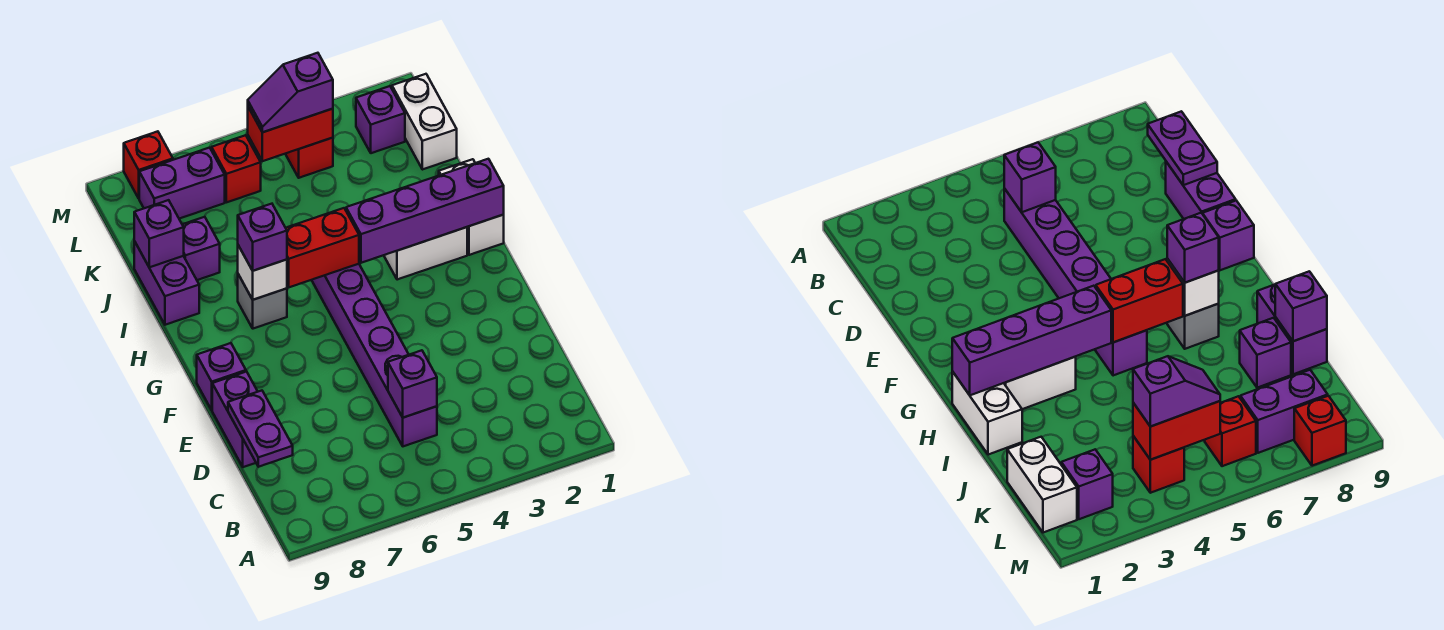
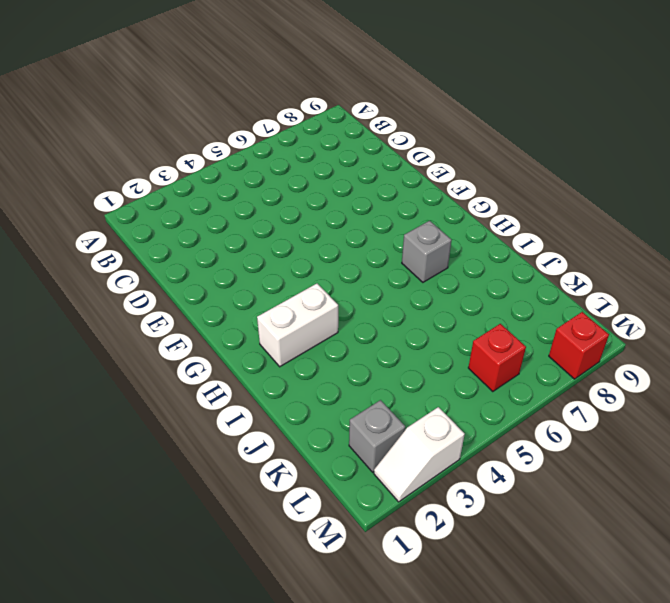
grey 1x1 brick [349,400,405,472] -> purple 1x1 brick [356,86,405,153]
white 1x2 slope [374,407,465,502] -> none
none -> purple 1x6 brick [312,264,437,446]
none -> purple 1x2 brick [212,371,258,467]
none -> purple 1x1 brick [197,343,246,410]

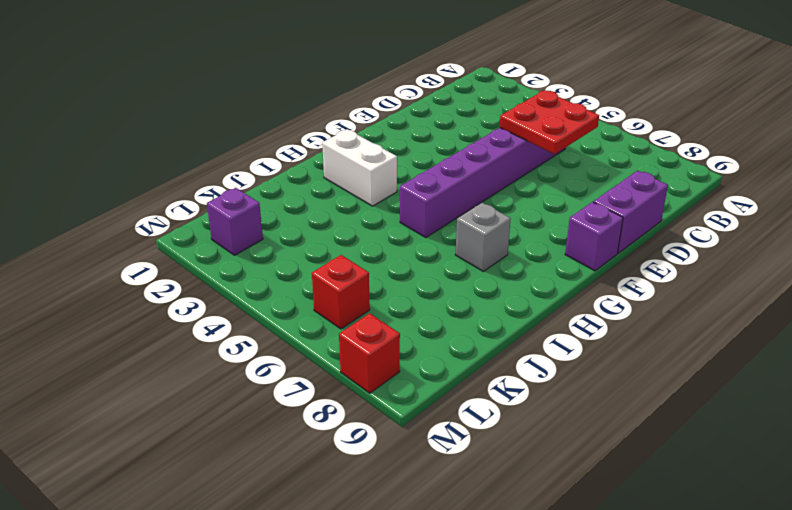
red 2x2 plate [500,91,599,154] -> purple 1x1 brick [388,350,437,418]
none -> white 1x2 brick [439,159,504,255]
none -> purple 1x2 brick [134,241,199,325]
none -> purple 1x1 brick [182,217,220,280]

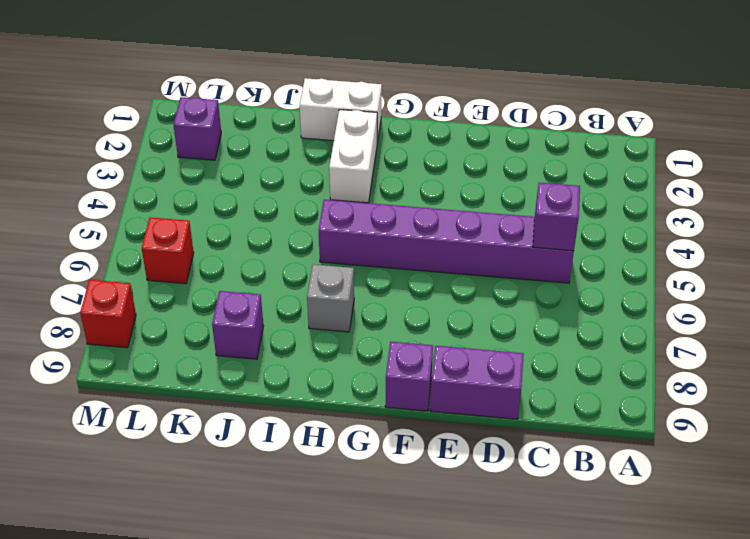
none -> purple 1x2 brick [134,241,199,325]
none -> white 1x2 brick [392,74,457,170]
none -> red 1x1 brick [286,138,333,178]

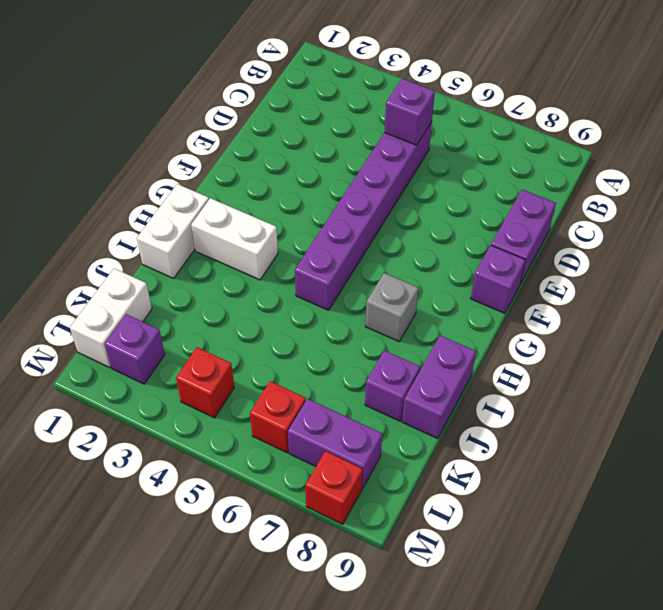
none -> purple 1x2 plate [228,391,293,467]
none -> purple 1x4 brick [346,159,504,263]
none -> red 1x2 brick [286,208,359,287]

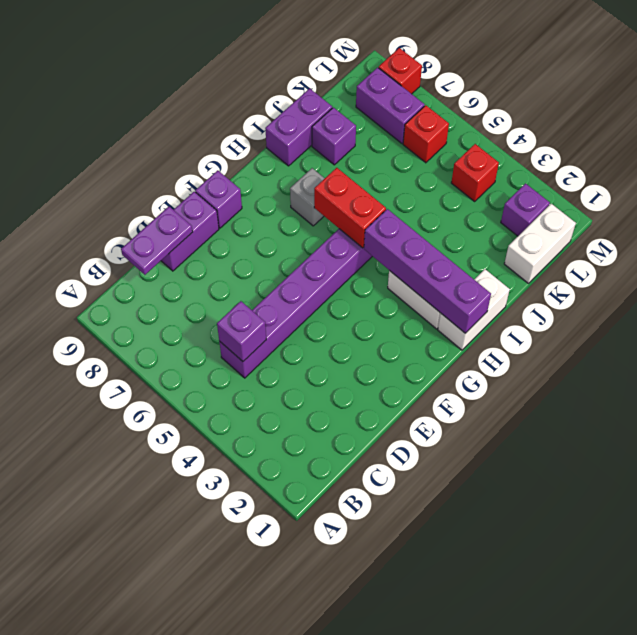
none -> white 1x1 brick [238,245,287,300]
none -> purple 1x1 brick [134,200,184,267]
none -> red 1x2 brick [248,107,333,161]

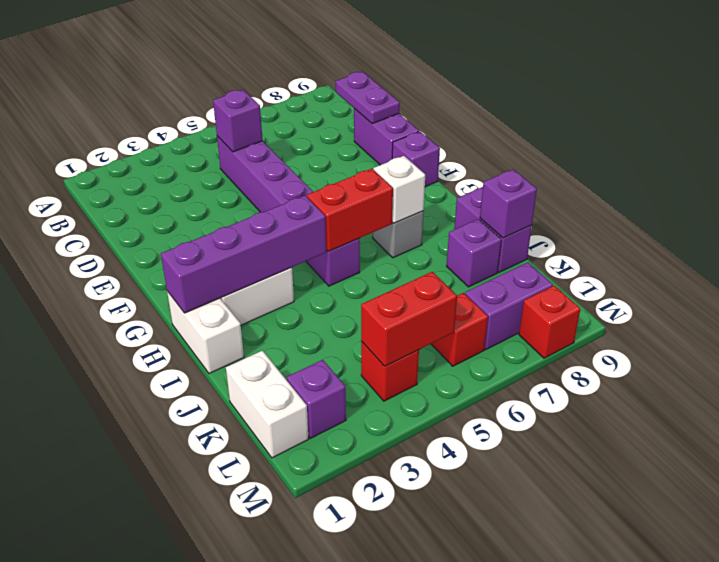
none -> purple 1x1 brick [238,204,287,271]
none -> purple 1x2 slope [248,53,333,132]

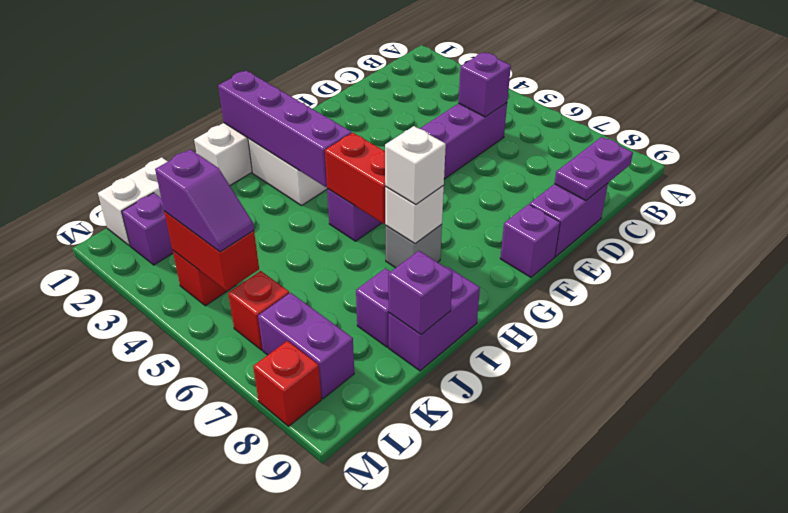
white 1x1 brick [385,126,446,205] -> purple 1x1 brick [238,204,287,271]

